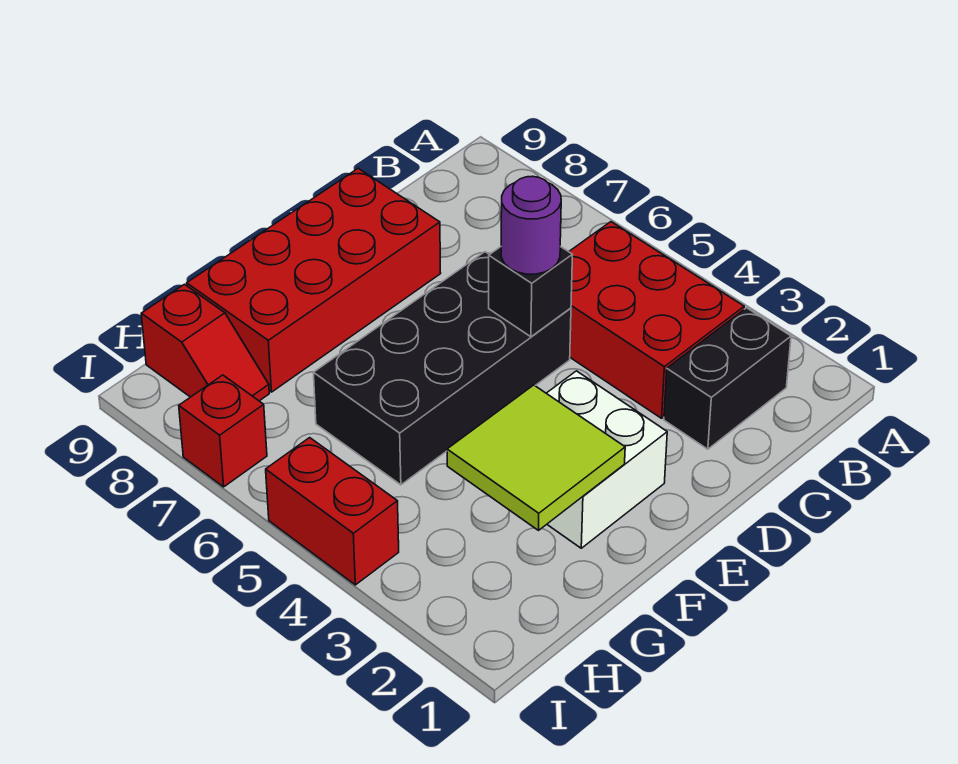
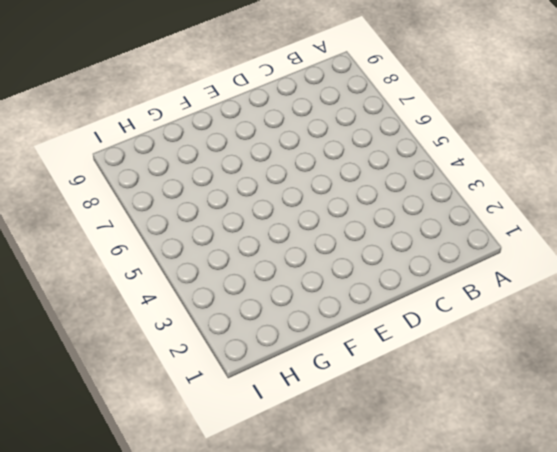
none -> black 1x2 brick [664,308,791,449]
none -> red 2x3 brick [569,222,744,418]

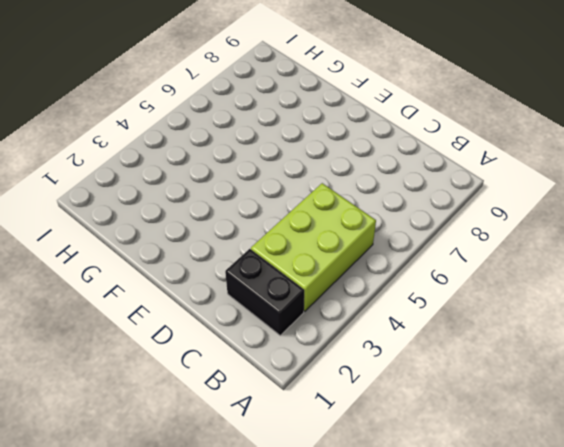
lime 2x3 brick [251,183,376,311] -> red 2x3 brick [569,222,744,418]
none -> black 2x4 brick [314,252,571,485]
none -> red 2x4 brick [187,168,441,392]

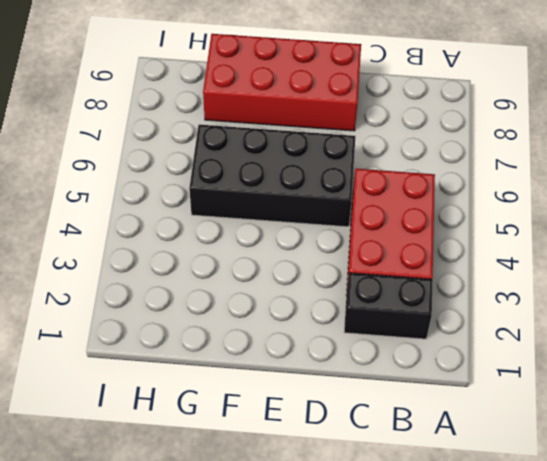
none -> white 2x2 brick [546,371,667,548]
none -> red 1x2 slope [141,284,269,401]

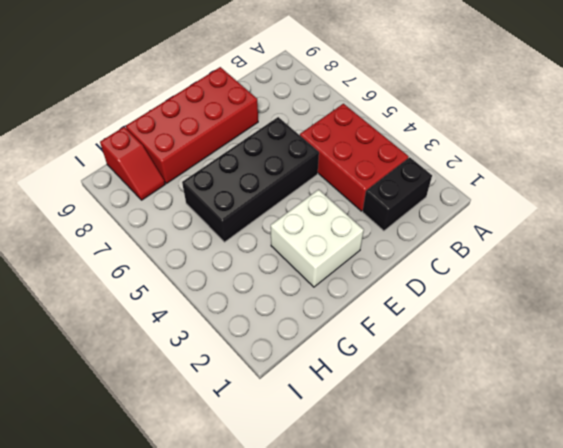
none -> red 1x2 brick [266,438,399,585]
none -> red 1x1 brick [179,375,267,487]

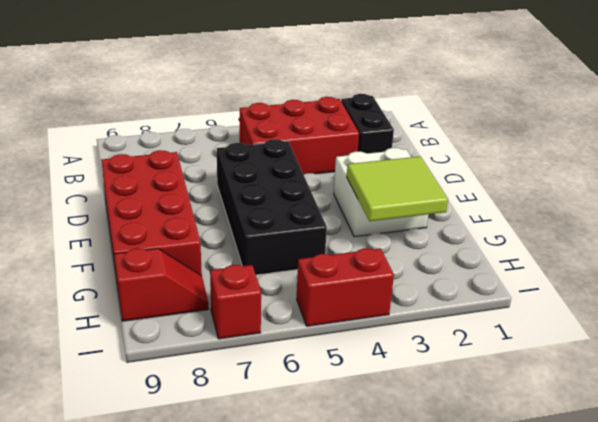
none -> black 1x1 brick [489,246,572,337]
none -> purple 1x1 round brick [501,176,561,274]

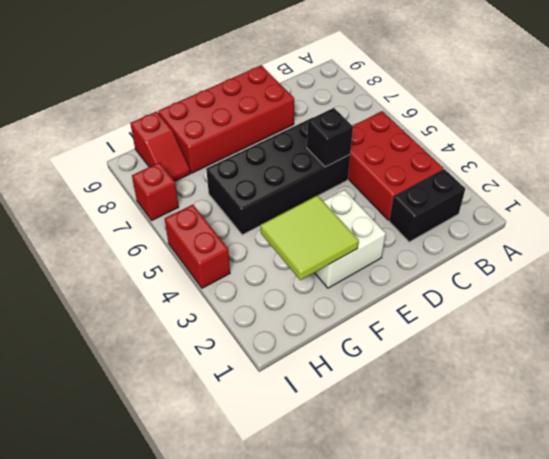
none -> purple 1x1 round brick [501,176,561,274]

